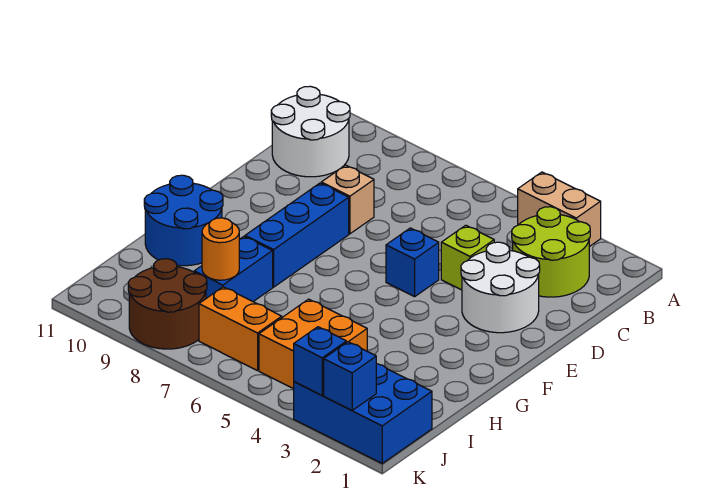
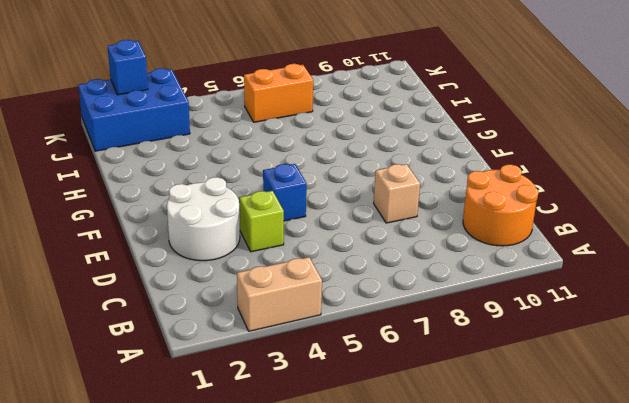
orange 2x2 round brick [463,165,538,246] -> white 2x2 round brick [271,86,350,177]
none -> lime 2x2 round brick [512,207,590,297]
none -> blue 1x3 brick [245,183,349,287]
none -> blue 2x2 round brick [144,175,223,266]

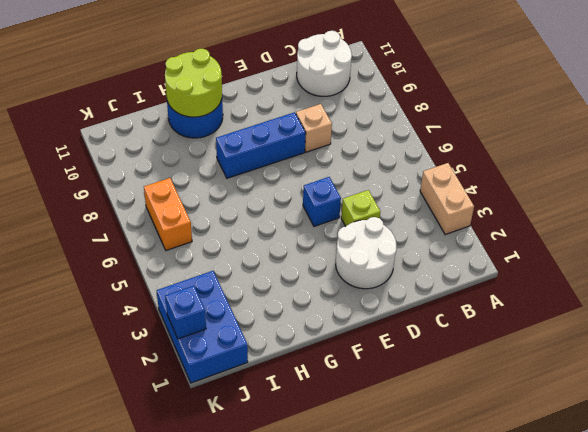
lime 2x2 round brick [165,49,222,117] -> lime 2x2 round brick moved to [512,207,590,297]
none -> blue 1x2 brick [194,236,273,301]
none -> orange 2x2 brick [259,299,367,389]
none -> brown 2x2 round brick [128,259,207,349]

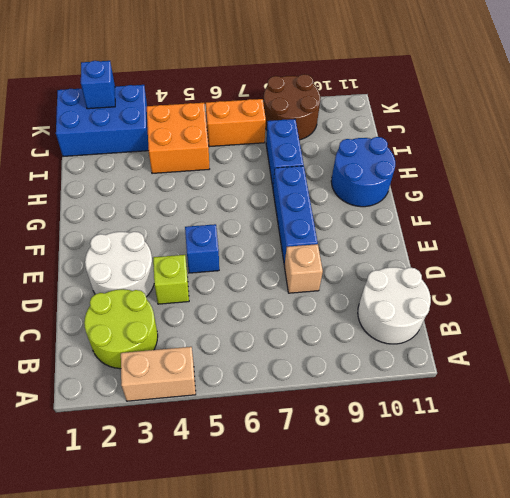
none -> orange 1x1 round brick [202,218,239,280]
none -> blue 1x1 brick [294,327,346,395]

